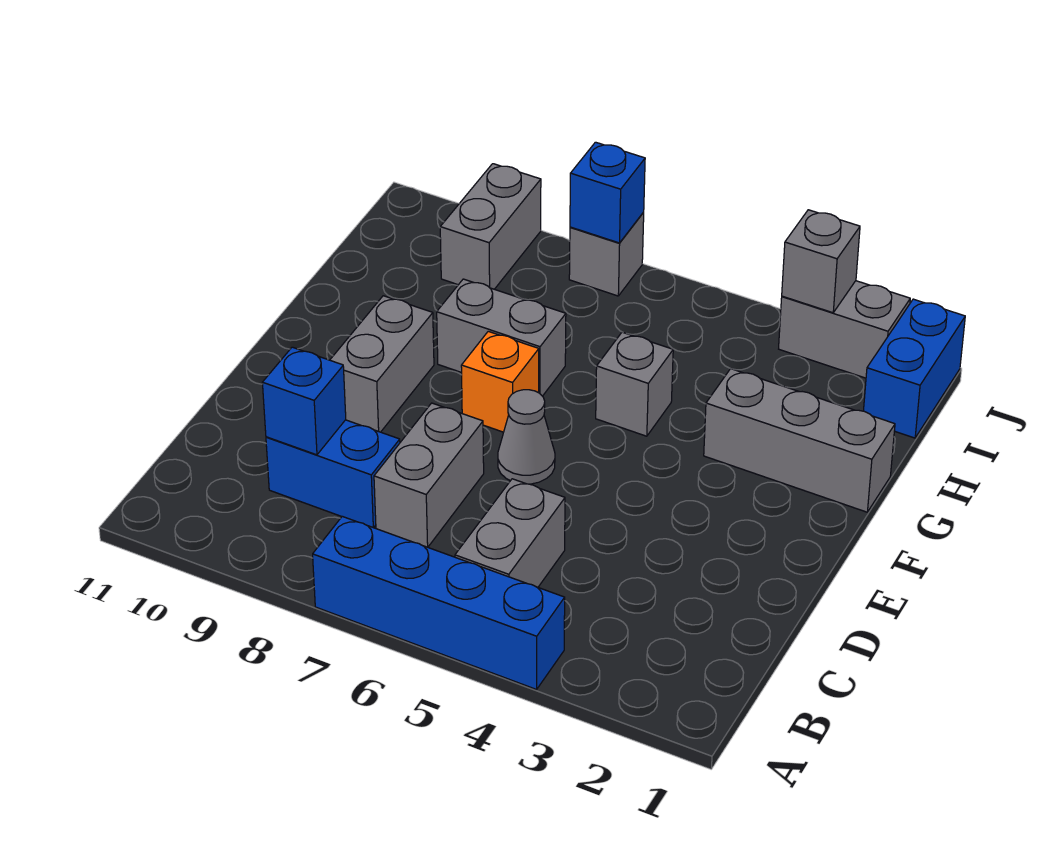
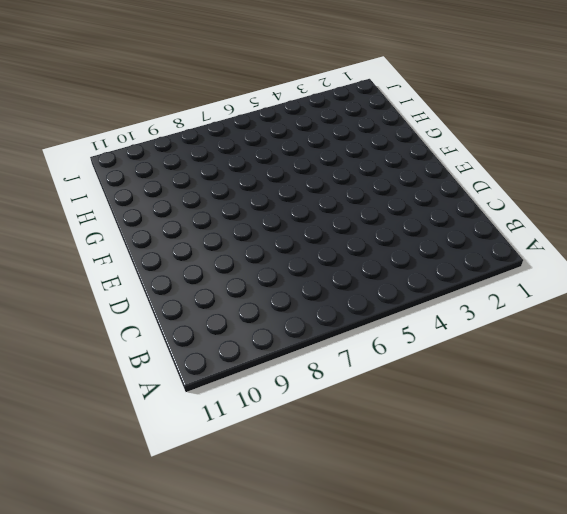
none -> blue 1x4 brick [313,516,565,689]
none -> grey 1x2 brick [455,479,565,587]
none -> grey 1x2 brick [374,403,484,547]

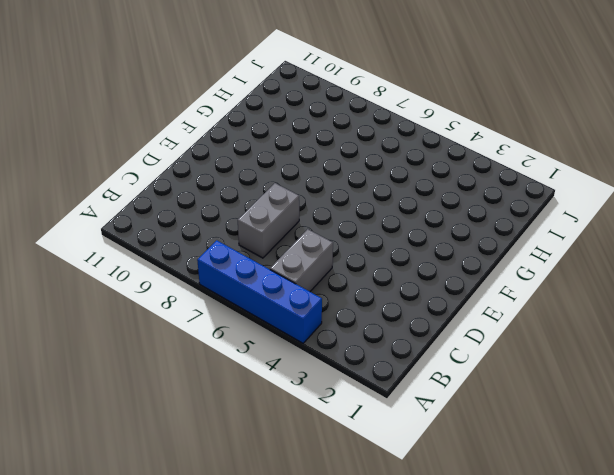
none -> blue 1x2 brick [266,420,400,528]
none -> grey 1x1 cone [498,390,555,484]
none -> grey 1x2 brick [330,296,434,432]

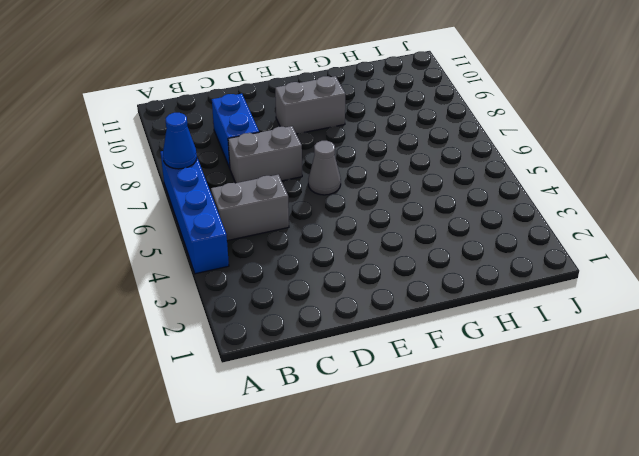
blue 1x1 cone [163,113,197,169] -> none
none -> orange 1x1 brick [461,331,539,432]
none -> grey 1x3 brick [704,369,895,512]
none -> grey 1x1 brick [596,332,673,436]

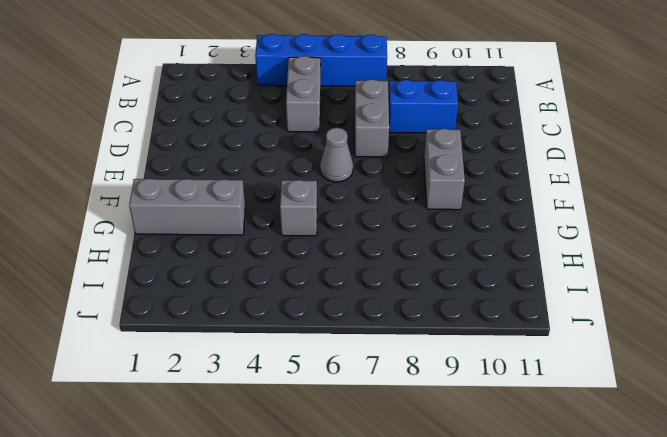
none -> orange 1x1 brick [461,331,539,432]
none -> grey 1x2 brick [437,279,566,396]
none -> blue 1x2 brick [864,299,965,438]

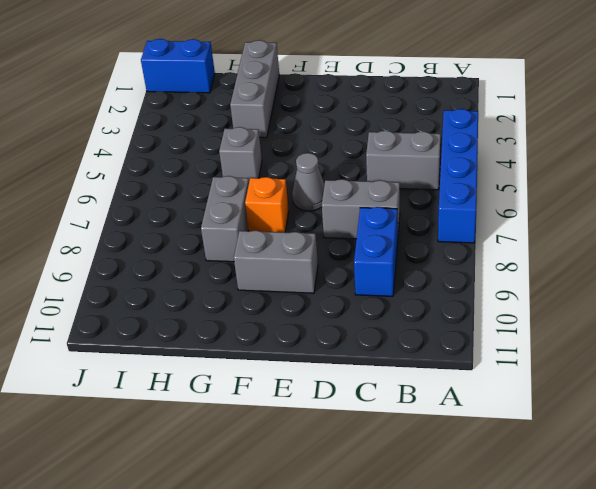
none -> grey 1x2 brick [440,164,541,289]
none -> grey 1x2 brick [779,281,910,378]
none -> grey 1x1 brick [569,212,644,296]

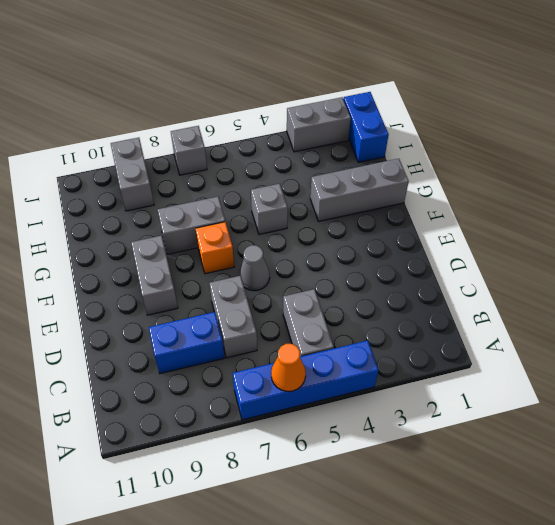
orange 1x1 cone [271,344,306,391] -> none
none -> blue 1x1 brick [262,347,346,455]
none -> grey 1x1 brick [782,210,860,313]
none -> blue 1x1 brick [570,142,645,243]

